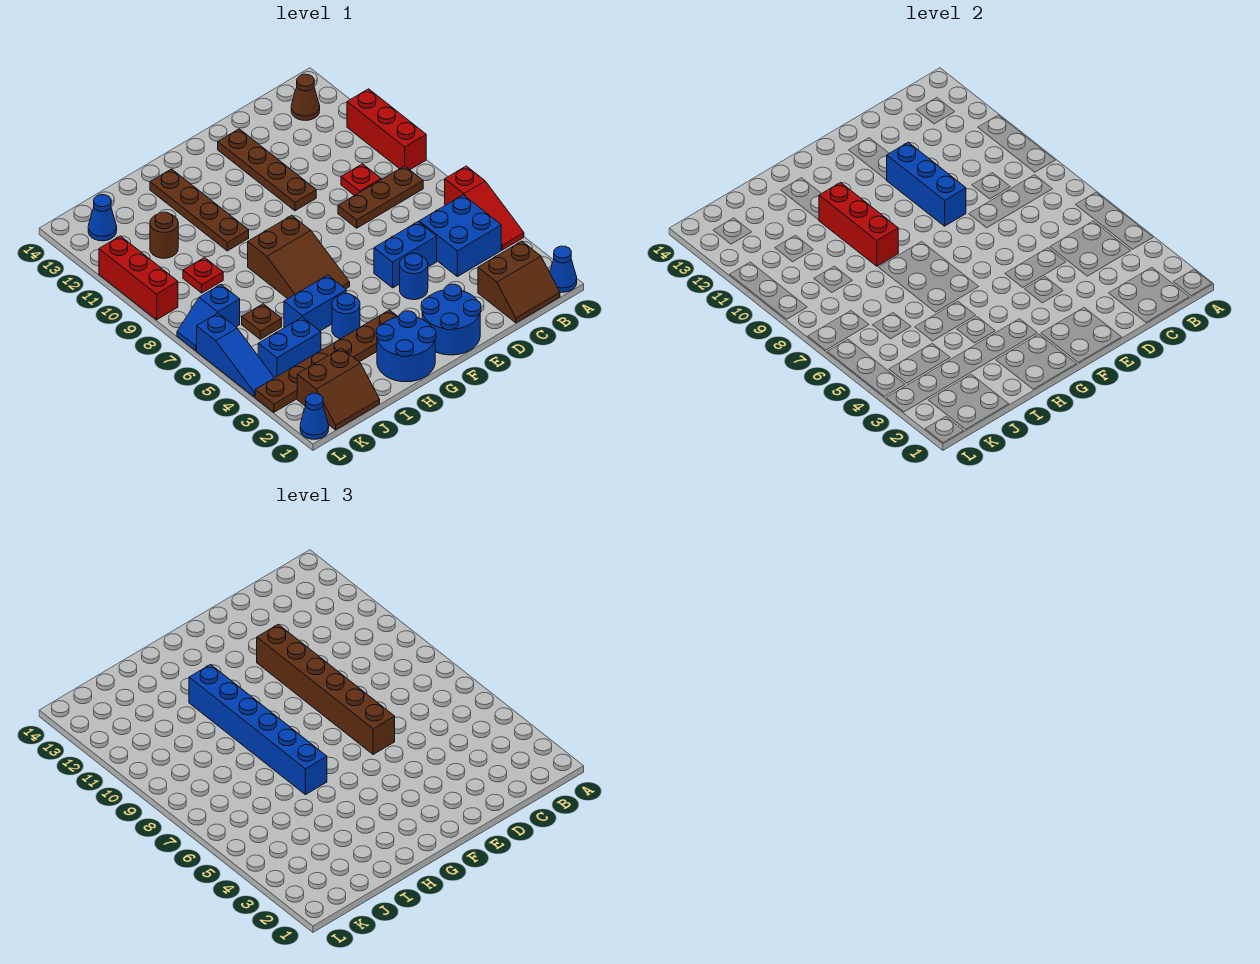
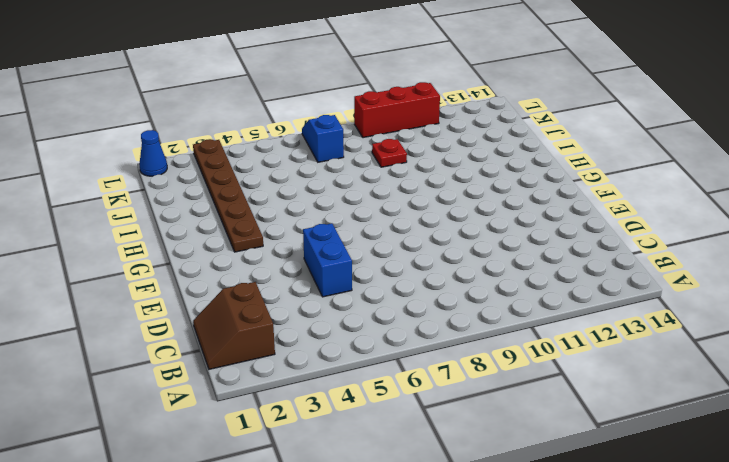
none -> blue 1x1 cone [550,246,577,292]
none -> red 1x3 slope [445,166,524,250]
none -> red 1x3 brick [347,89,426,170]
none -> blue 2x2 brick [419,195,501,277]

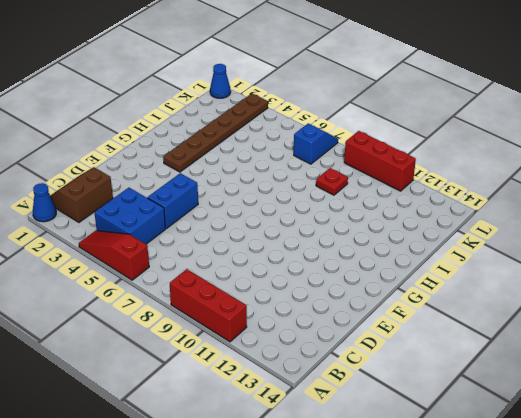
none -> brown 1x3 plate [338,166,423,228]
none -> brown 1x1 cone [291,74,320,121]
none -> red 1x1 plate [341,164,381,196]
none -> blue 2x2 round brick [421,284,481,355]

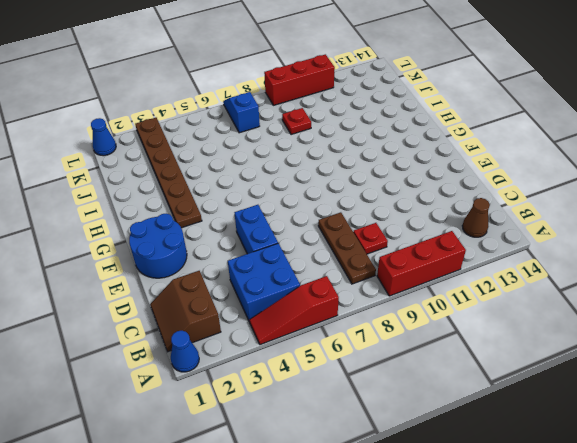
none -> blue 1x1 round brick [400,253,428,300]
none -> brown 1x4 plate [218,129,316,211]
none -> blue 2x2 round brick [376,311,436,382]
none -> brown 2x3 slope [248,215,350,299]

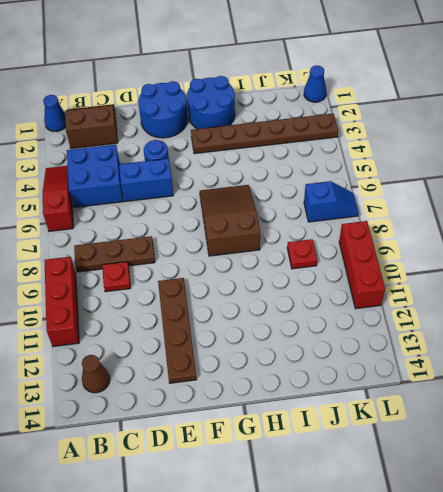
none -> blue 1x1 round brick [332,294,360,339]
none -> blue 1x2 brick [284,275,346,331]
none -> brown 1x4 plate [150,169,249,251]
none -> brown 2x2 slope [297,348,380,430]

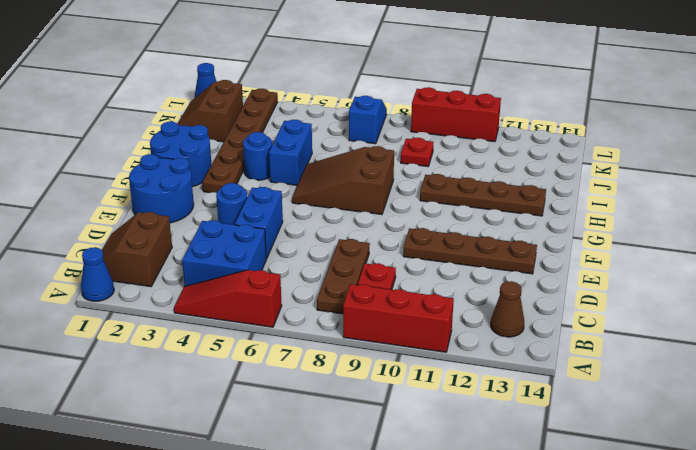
none -> blue 1x2 brick [258,317,321,378]
none -> brown 1x1 plate [242,304,282,339]
none -> brown 1x1 round brick [150,212,178,258]
none -> blue 1x1 cone [88,195,117,241]

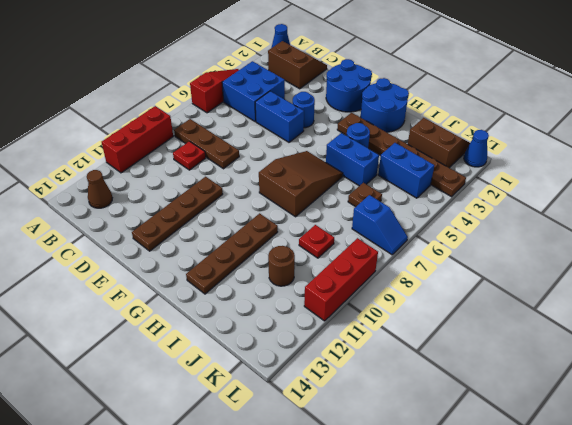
none -> blue 1x1 cone [88,195,117,241]
none -> blue 1x3 slope [197,313,274,397]
none -> blue 1x3 brick [887,142,966,226]
none -> red 1x3 brick [819,183,898,266]

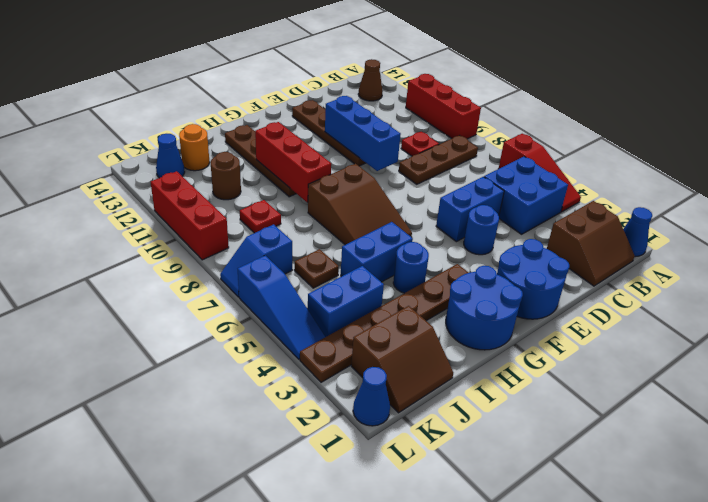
orange 1x1 round brick [179,124,210,171] -> none
none -> brown 1x6 brick [257,624,395,755]
none -> blue 1x6 brick [189,665,327,795]

